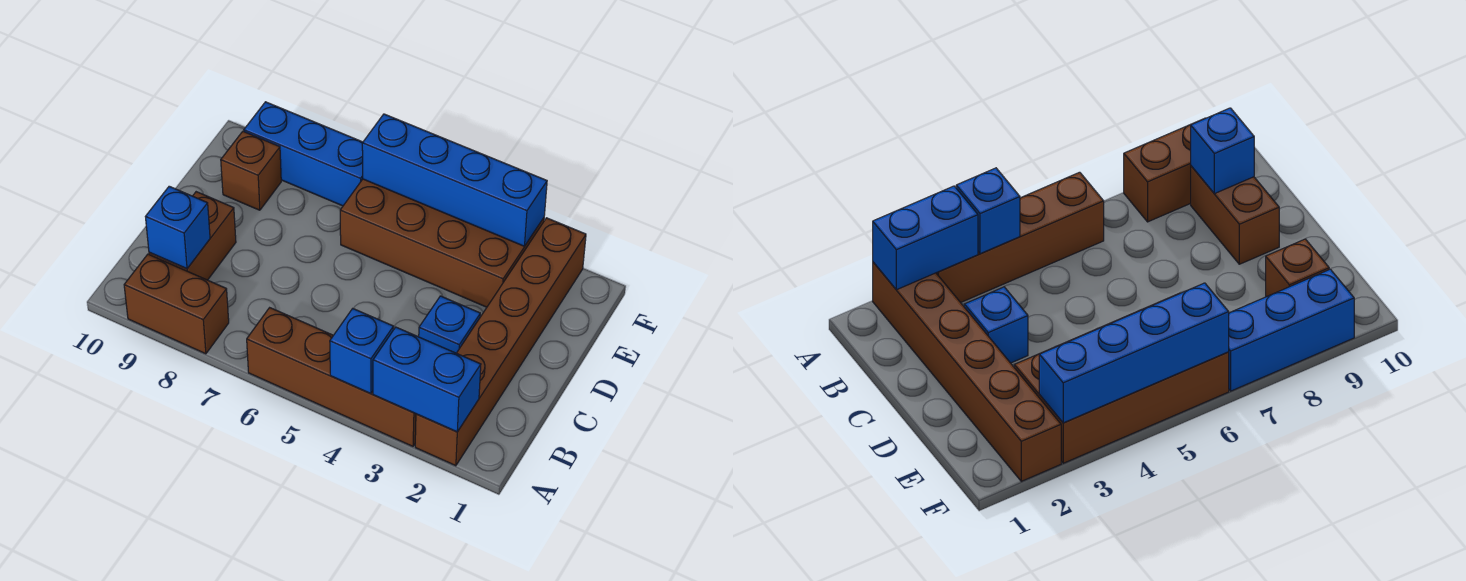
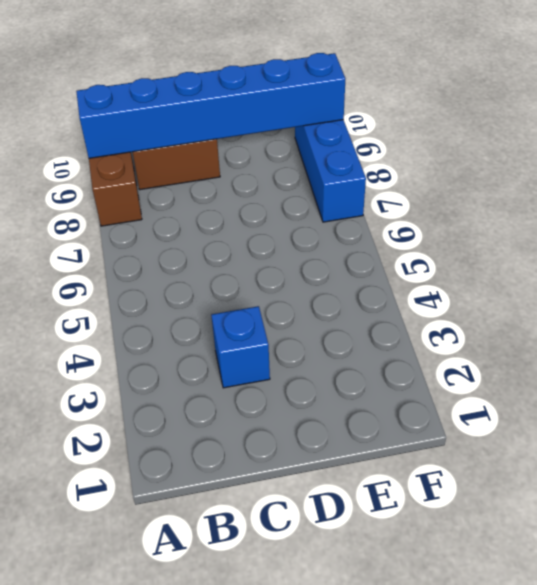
blue 1x6 brick [76,53,345,158] -> blue 1x1 brick [146,186,210,269]
none -> brown 1x6 brick [415,218,586,466]
none -> brown 1x4 brick [247,308,416,446]
none -> brown 2x4 brick [340,179,544,307]

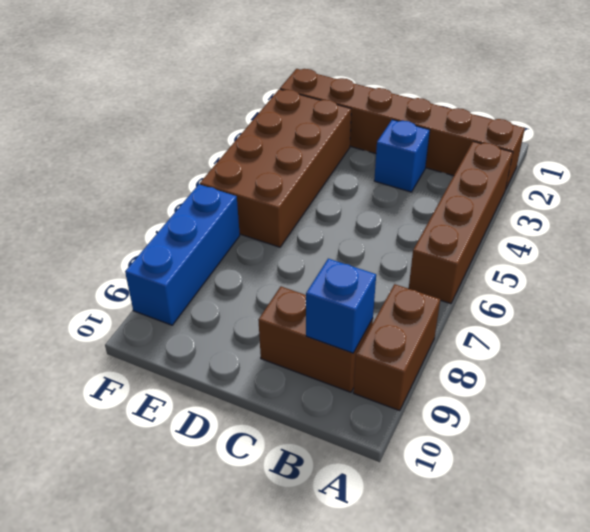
none -> brown 1x1 brick [221,131,281,210]
none -> blue 1x2 brick [373,327,481,432]
none -> blue 1x1 brick [330,309,394,394]

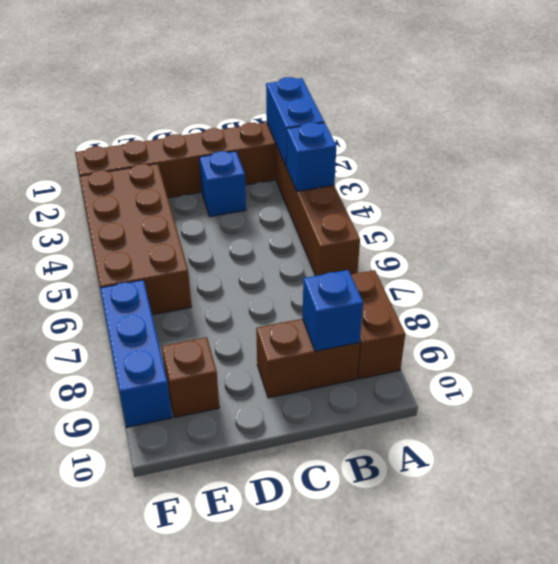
none -> blue 1x4 brick [362,114,547,246]

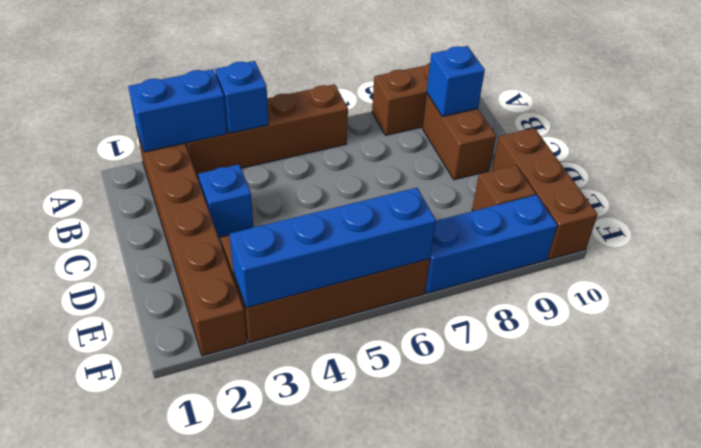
brown 1x3 brick [492,128,598,259] -> none

